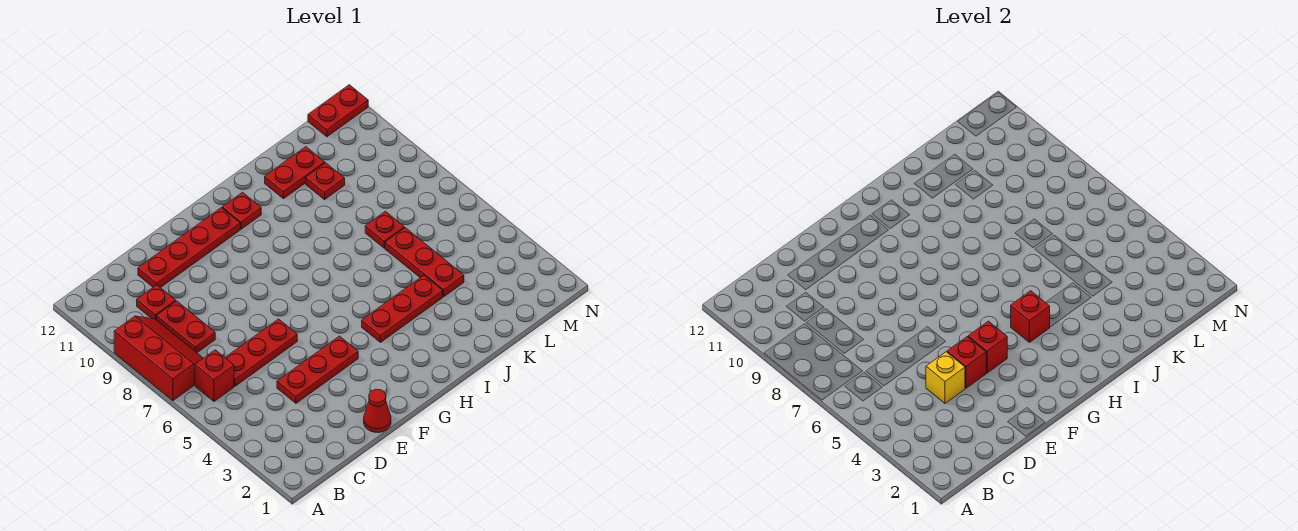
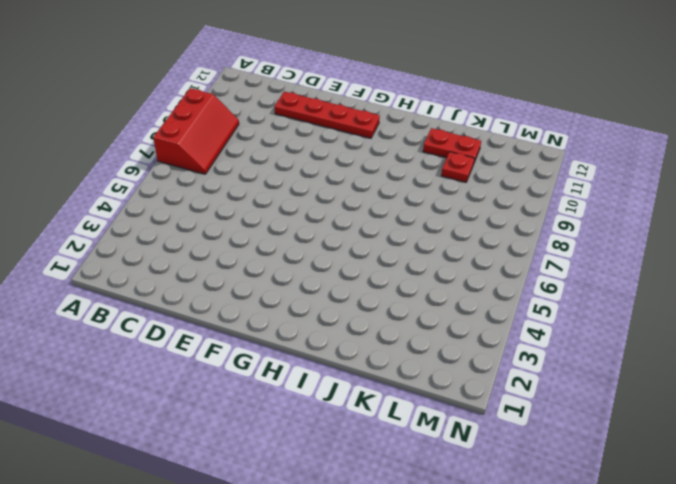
none -> red 1x1 brick [195,350,234,401]
none -> red 1x3 plate [225,319,297,386]
none -> red 1x2 plate [157,301,215,353]

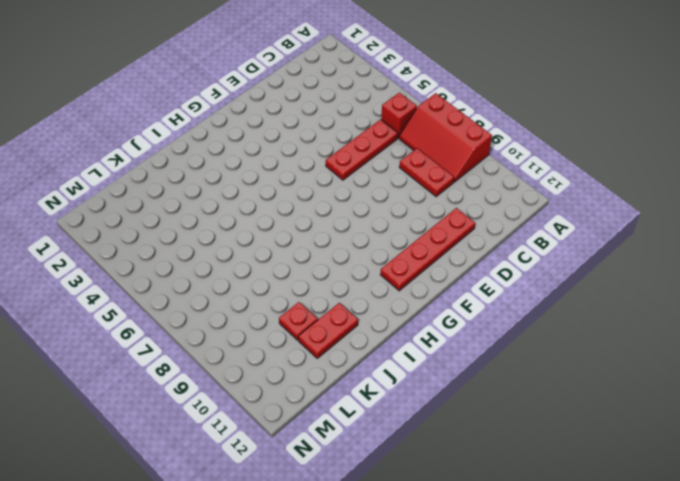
none -> red 1x1 plate [137,285,176,320]
none -> red 1x3 plate [277,336,358,403]
none -> red 1x1 cone [364,389,391,433]

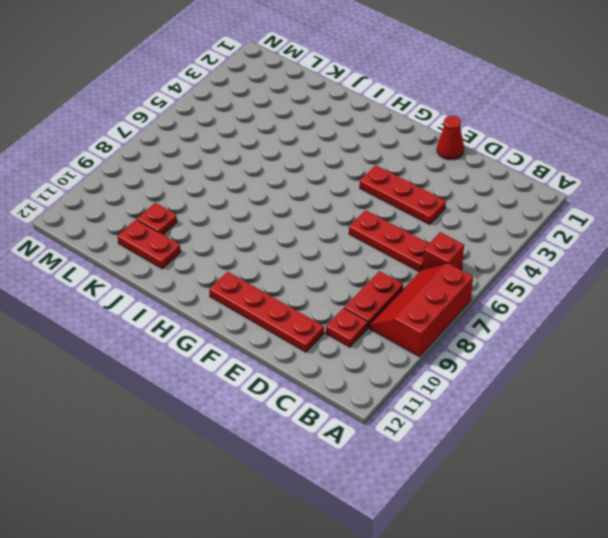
none -> red 1x3 plate [362,275,443,342]
none -> red 1x1 plate [222,192,261,229]
none -> red 1x3 plate [385,228,464,297]

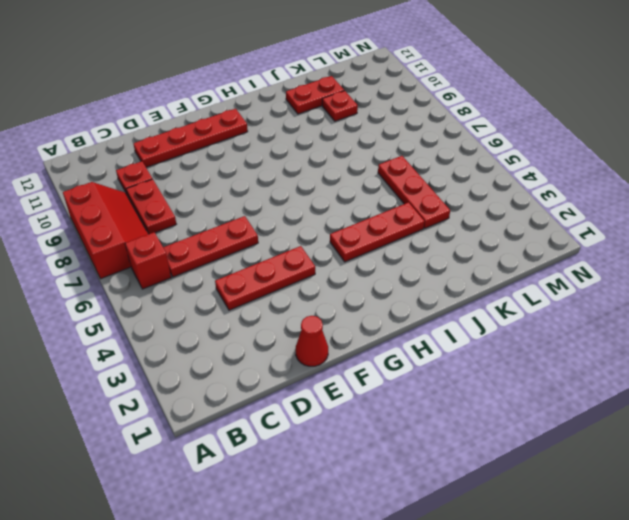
none -> red 1x1 plate [222,192,261,229]
none -> red 1x1 plate [365,211,404,248]
none -> red 1x2 plate [308,85,368,137]

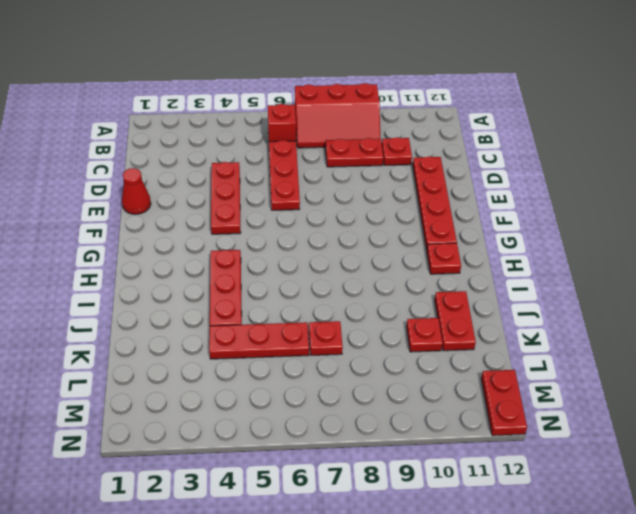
none -> yellow 1x1 brick [926,352,965,403]
none -> red 1x1 brick [947,337,986,388]
none -> red 1x1 brick [968,321,1007,373]

